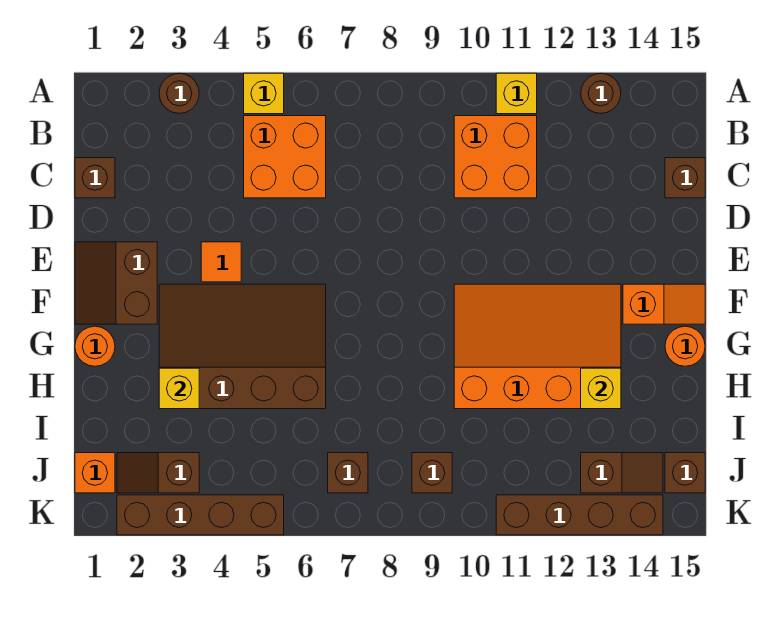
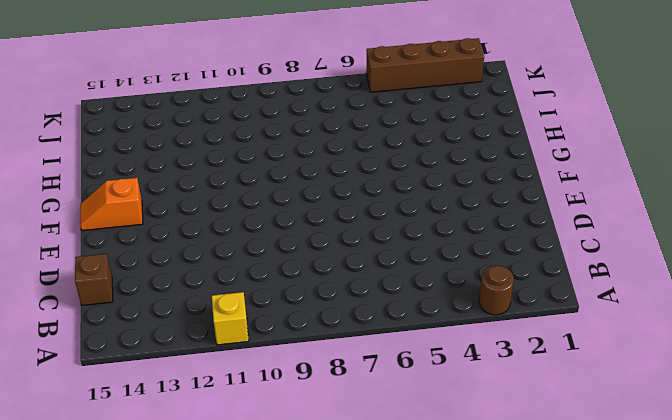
none -> yellow 1x1 brick [244,73,284,114]
none -> brown 1x1 round brick [581,73,621,113]
none -> orange 2x2 brick [244,116,326,198]

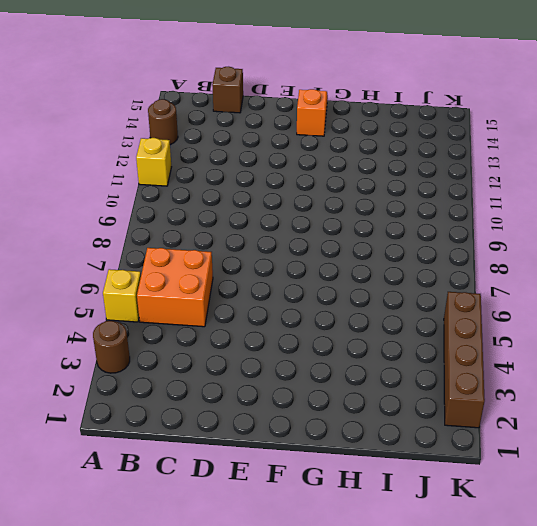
none -> orange 2x2 brick [454,116,537,198]
none -> brown 1x1 brick [75,158,115,198]
none -> brown 2x2 slope [75,242,157,324]

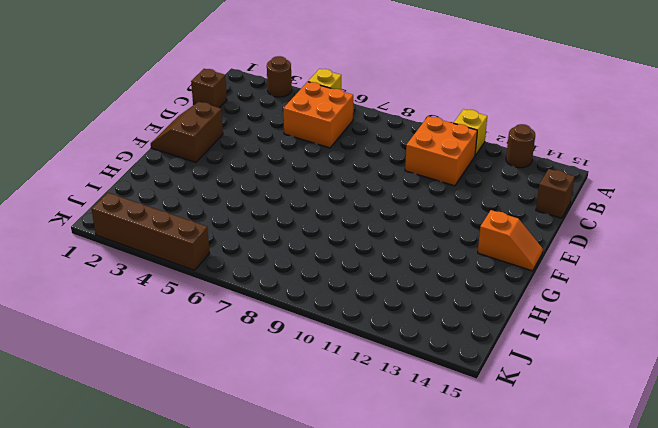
none -> orange 1x1 tile [201,242,241,282]
none -> brown 3x4 slope [159,284,326,409]
none -> orange 3x4 slope [454,284,621,409]

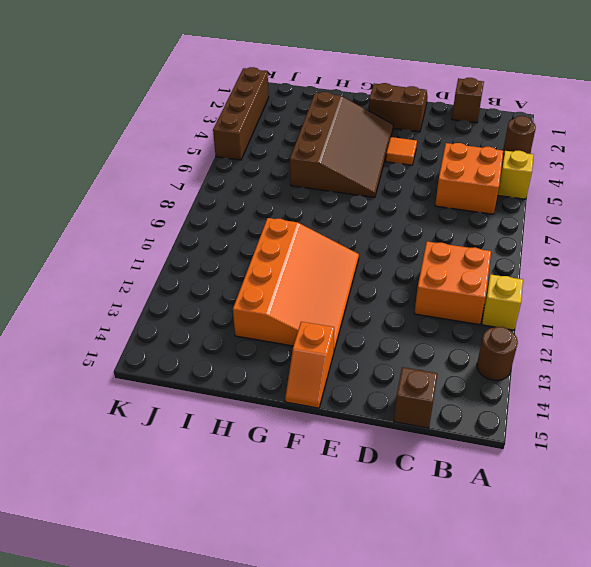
none -> orange 1x1 round brick [75,326,115,366]
none -> orange 1x1 round brick [665,326,705,366]
none -> orange 1x1 brick [75,453,115,493]

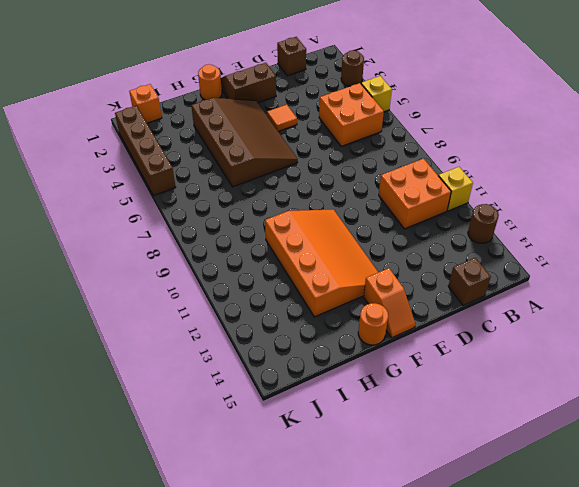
none -> brown 1x2 slope [117,453,199,493]
none -> brown 1x1 brick [328,453,368,493]
none -> brown 1x1 brick [412,453,452,493]

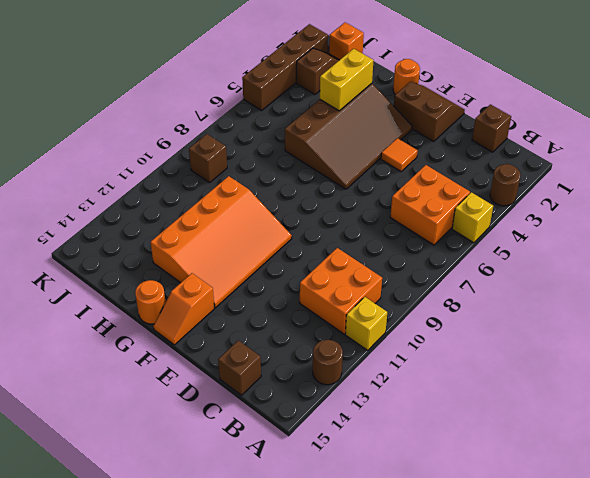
yellow 1x2 brick [320,49,374,111] -> yellow 1x1 brick [159,368,199,409]
none -> brown 1x1 brick [328,453,368,493]
none -> brown 1x2 slope [581,453,663,493]
none -> brown 1x1 brick [665,453,705,493]

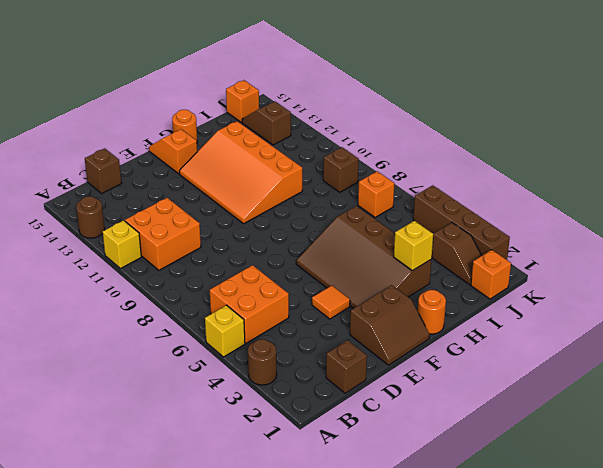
orange 1x1 brick [358,171,394,217] -> brown 1x1 brick [328,453,368,493]
orange 1x1 brick [226,80,259,123] -> brown 1x1 brick [665,453,705,493]
none -> brown 1x4 brick [496,495,663,535]
none -> yellow 1x1 brick [581,368,621,409]

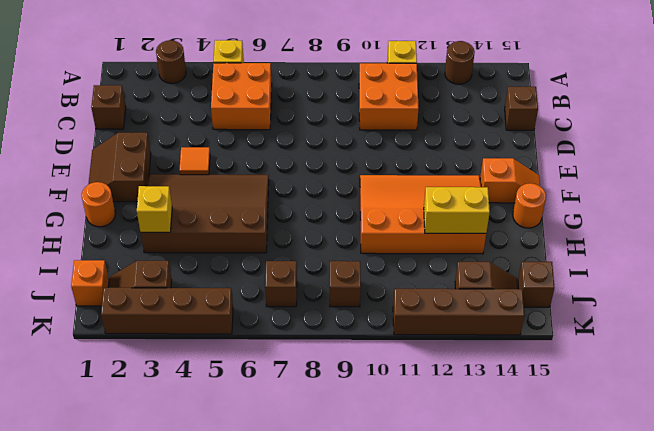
yellow 1x2 brick [424,187,490,233] -> yellow 1x1 brick [581,368,621,409]

